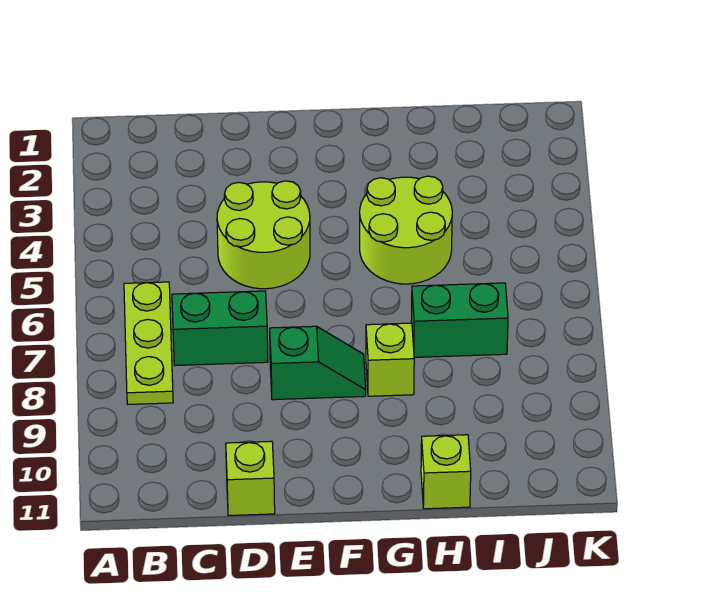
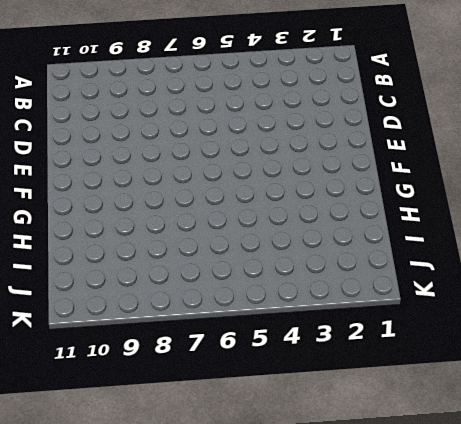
none -> lime 1x3 plate [124,282,173,404]
none -> green 1x2 brick [172,291,268,365]

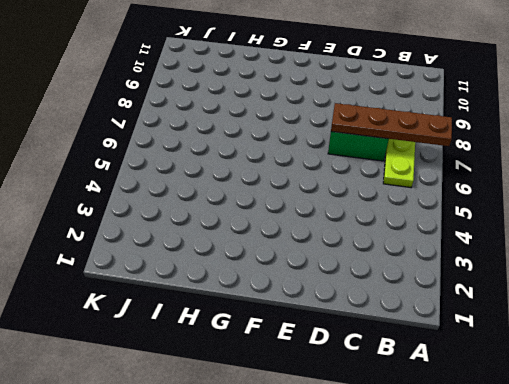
brown 1x4 plate [331,103,452,146] -> none
none -> lime 2x2 round brick [217,181,310,289]
none -> lime 1x1 brick [226,441,275,516]

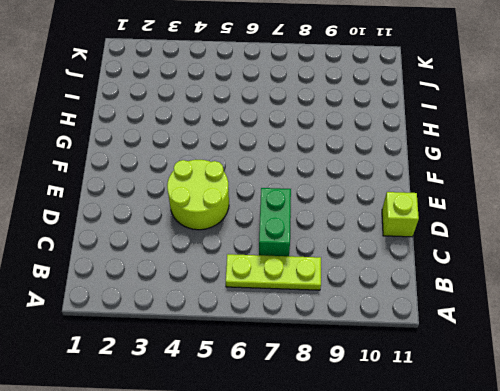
none -> green 1x2 slope [270,326,366,400]
none -> lime 2x2 round brick [360,176,452,284]

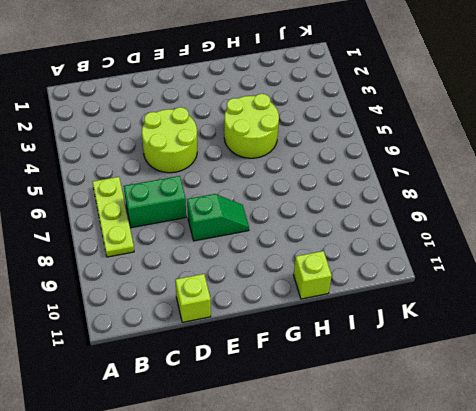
none -> lime 1x1 brick [366,323,414,396]
none -> green 1x2 brick [411,283,508,357]

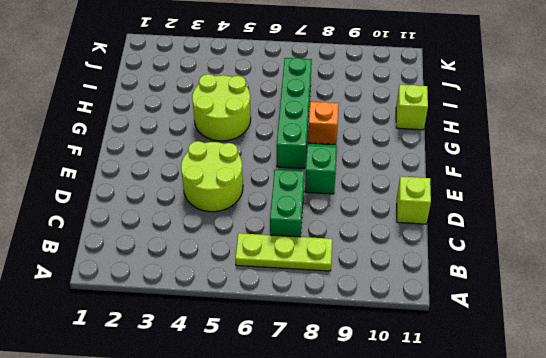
green 1x4 brick [277,58,312,169] -> green 1x2 brick [411,283,508,357]
orange 1x1 brick [308,102,339,144] -> lime 1x1 brick [366,323,414,396]

